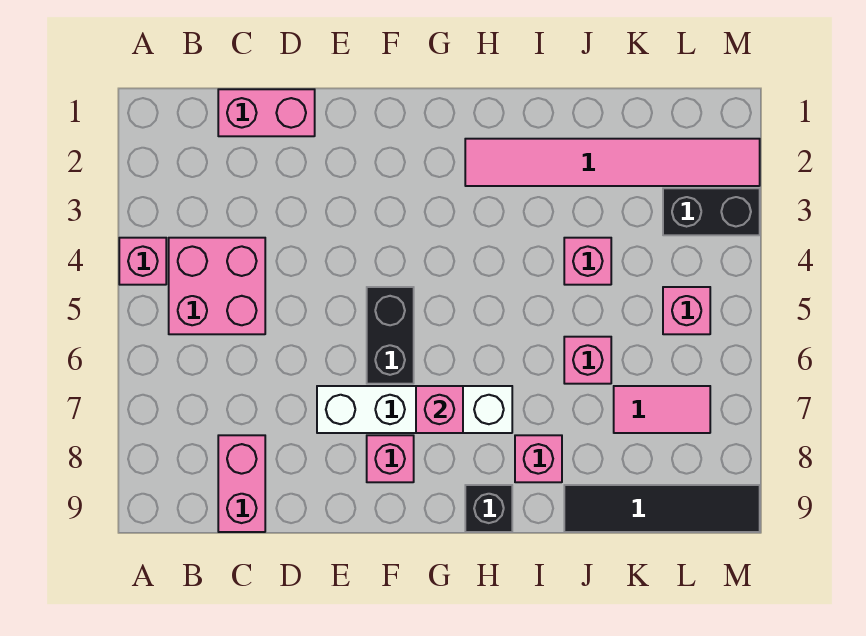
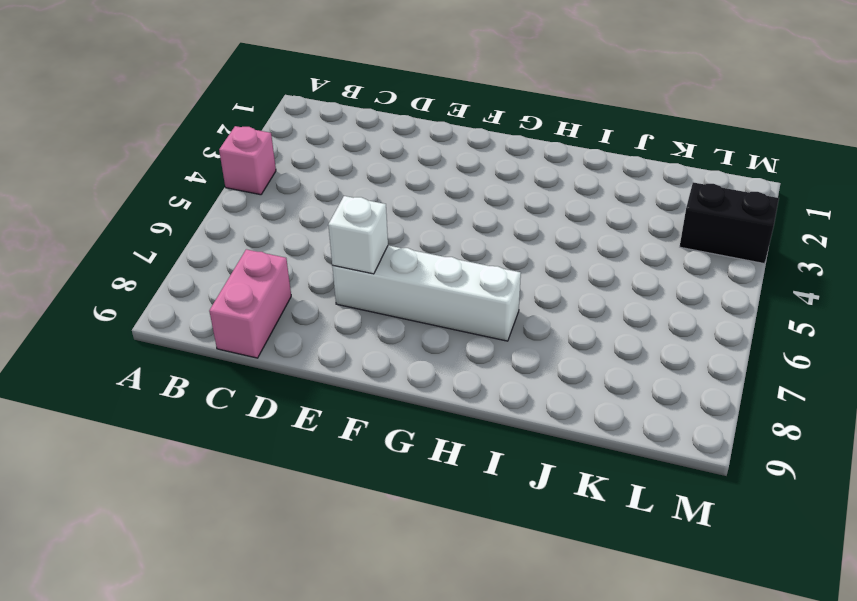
white 1x1 brick [328,196,388,274] -> none
none -> pink 2x2 brick [169,238,265,334]
none -> pink 1x2 brick [218,89,315,136]
none -> black 1x2 brick [367,287,414,384]

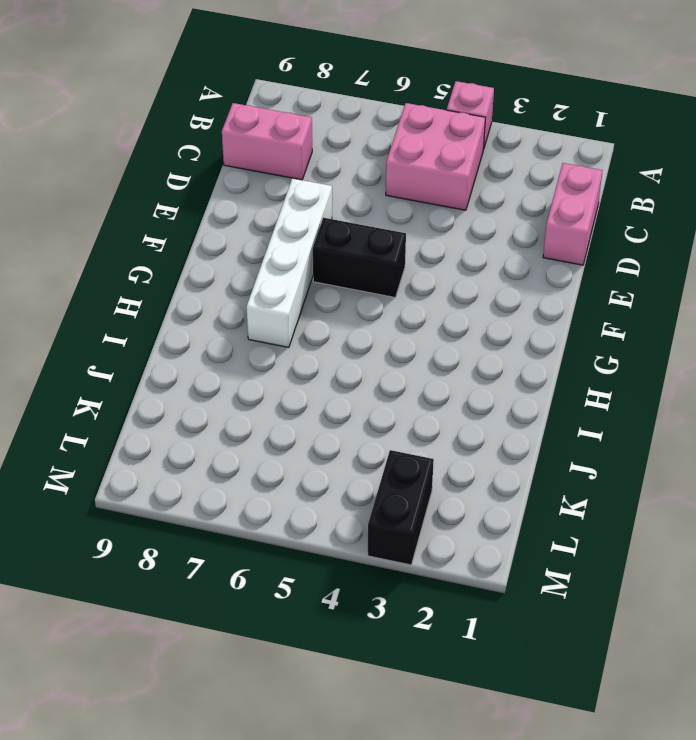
none -> pink 1x1 brick [367,435,414,482]
none -> pink 1x6 tile [465,139,760,186]
none -> black 1x1 brick [465,485,512,532]

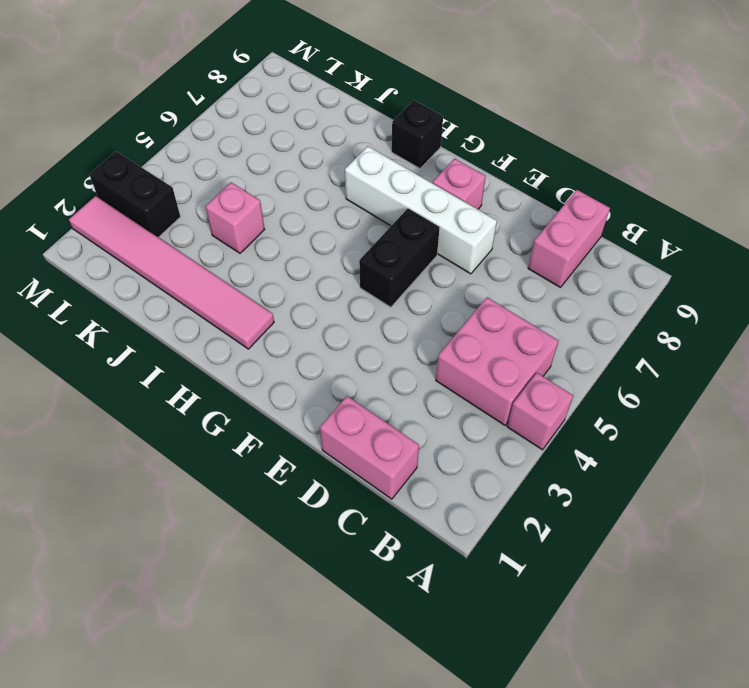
none -> pink 1x1 brick [515,435,562,482]
none -> pink 1x1 brick [564,337,611,384]
none -> black 1x4 tile [564,485,760,532]

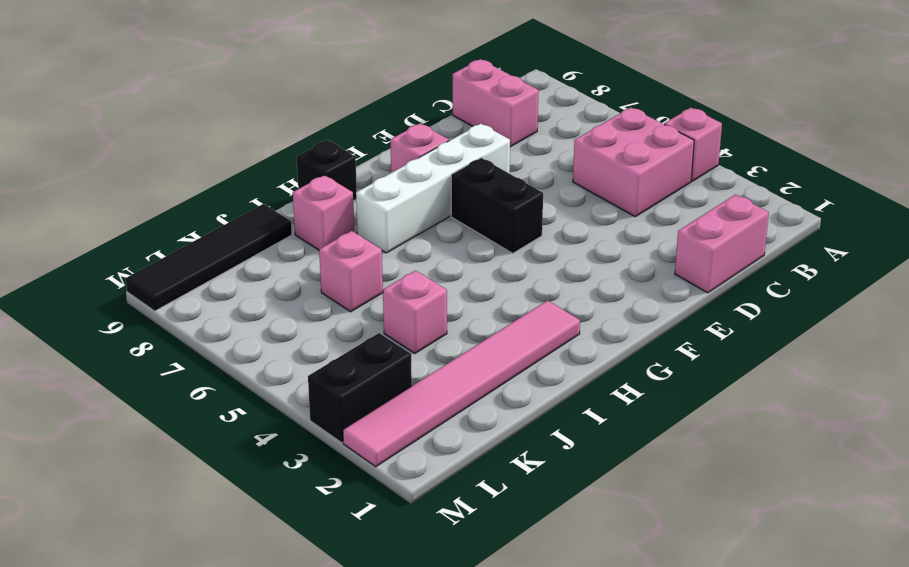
none -> pink 1x2 tile [614,386,710,433]
none -> pink 1x1 brick [663,287,710,334]
none -> pink 1x1 brick [416,386,463,433]

